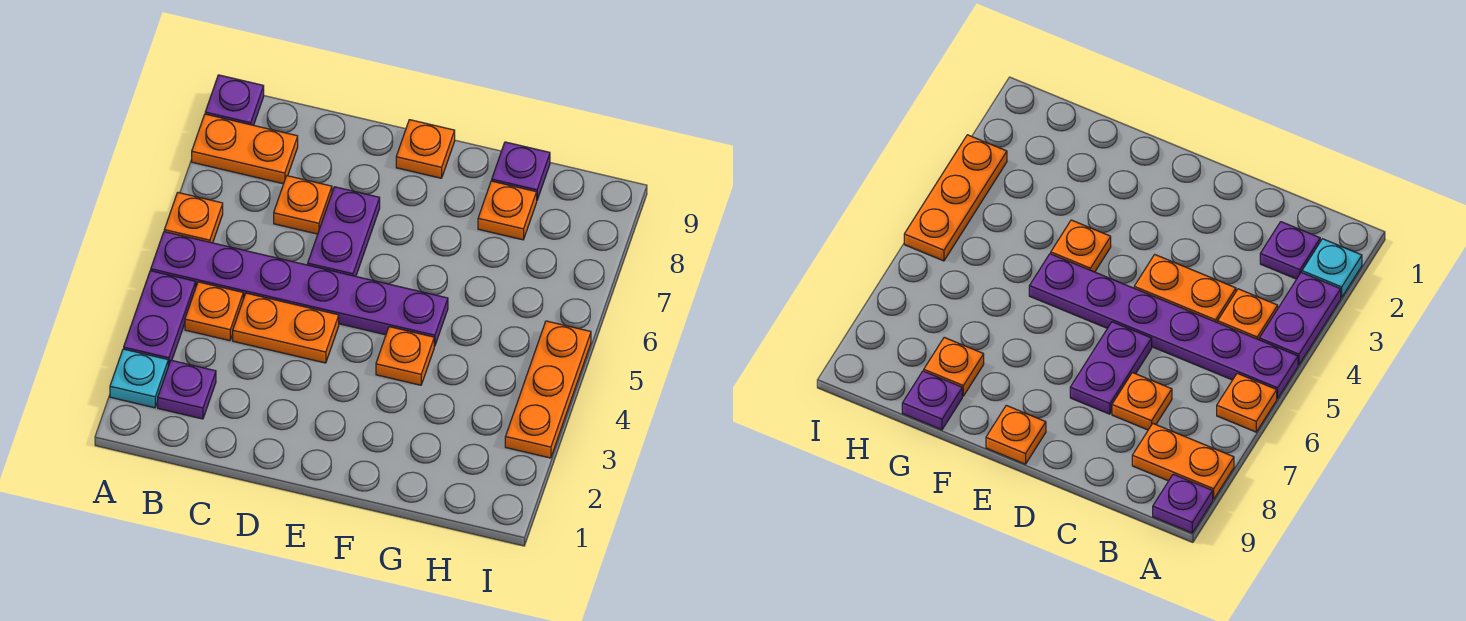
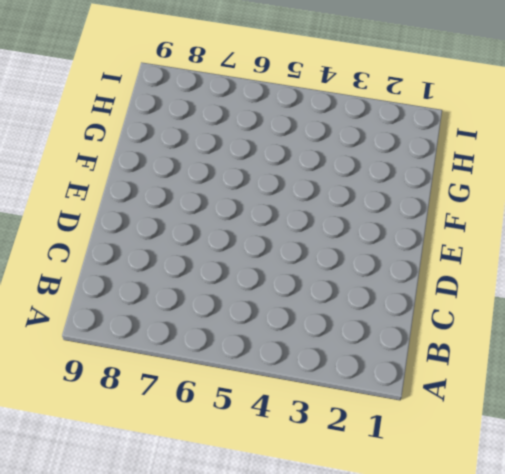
none -> cyan 1x1 plate [110,349,168,408]
none -> purple 1x2 plate [124,271,196,366]
none -> purple 1x6 plate [151,232,448,346]

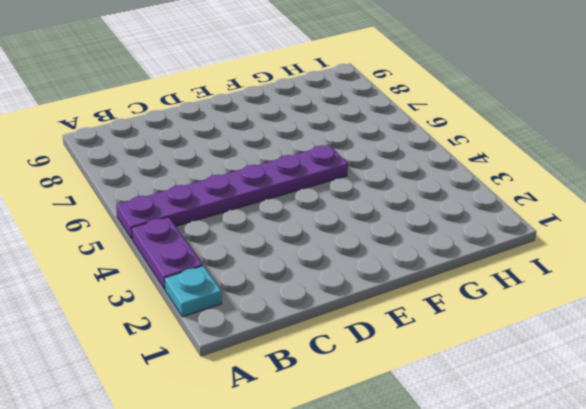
none -> orange 1x1 plate [164,193,223,243]
none -> orange 1x2 plate [192,114,298,184]
none -> purple 1x1 plate [205,75,264,125]

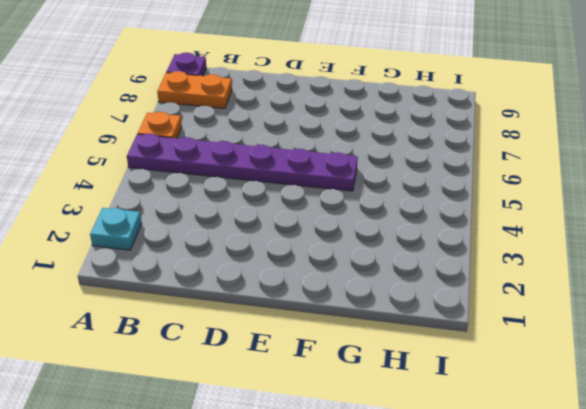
none -> purple 1x2 plate [124,271,196,366]
none -> purple 1x1 plate [158,360,216,419]
none -> orange 1x1 plate [185,282,243,341]

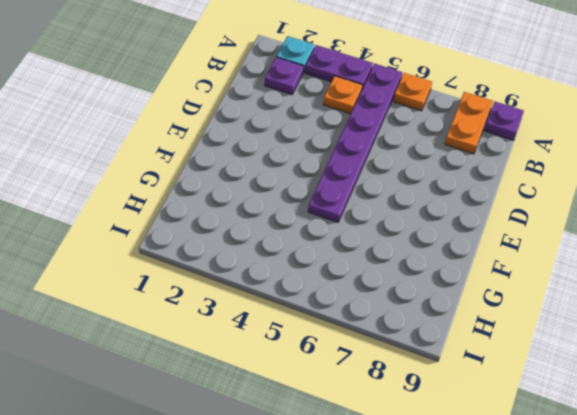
none -> orange 1x2 plate [233,293,339,363]
none -> orange 1x1 plate [274,176,332,234]
none -> purple 1x2 plate [308,187,380,276]

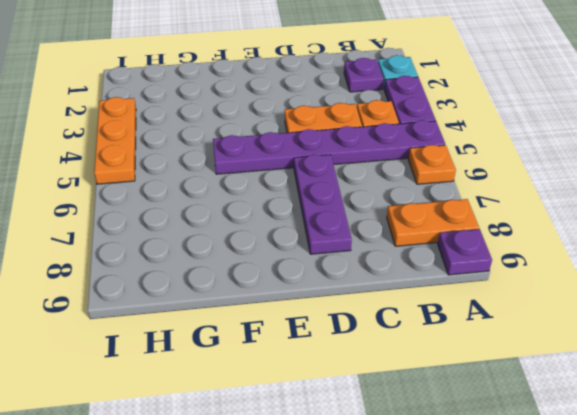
purple 1x3 plate [294,155,352,254] -> purple 1x2 plate [308,187,380,276]
none -> orange 1x1 plate [274,176,332,234]
none -> orange 1x1 plate [396,120,455,178]
none -> orange 1x1 plate [376,327,434,385]

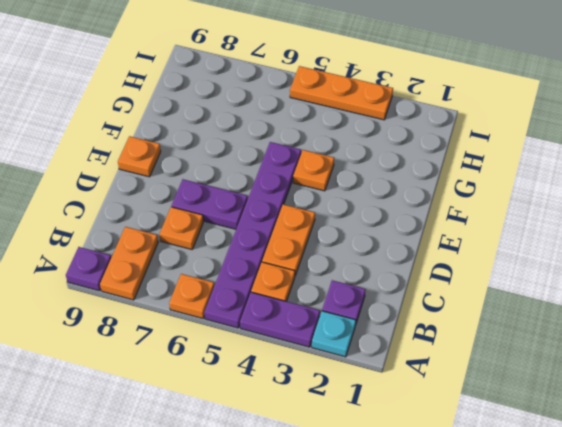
none -> orange 1x1 plate [478,181,537,240]
none -> purple 1x1 plate [492,142,550,200]

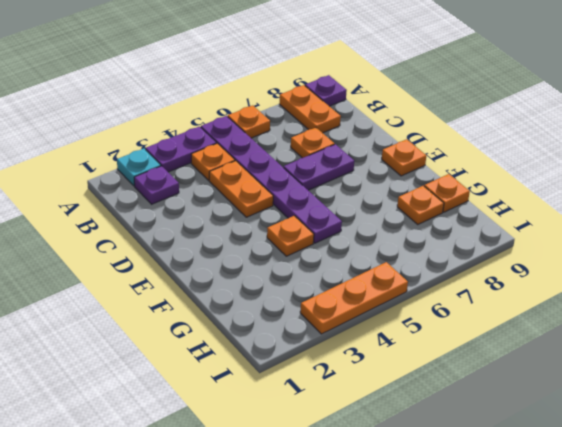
orange 1x1 plate [424,174,470,212] -> purple 1x1 plate [492,142,550,200]

